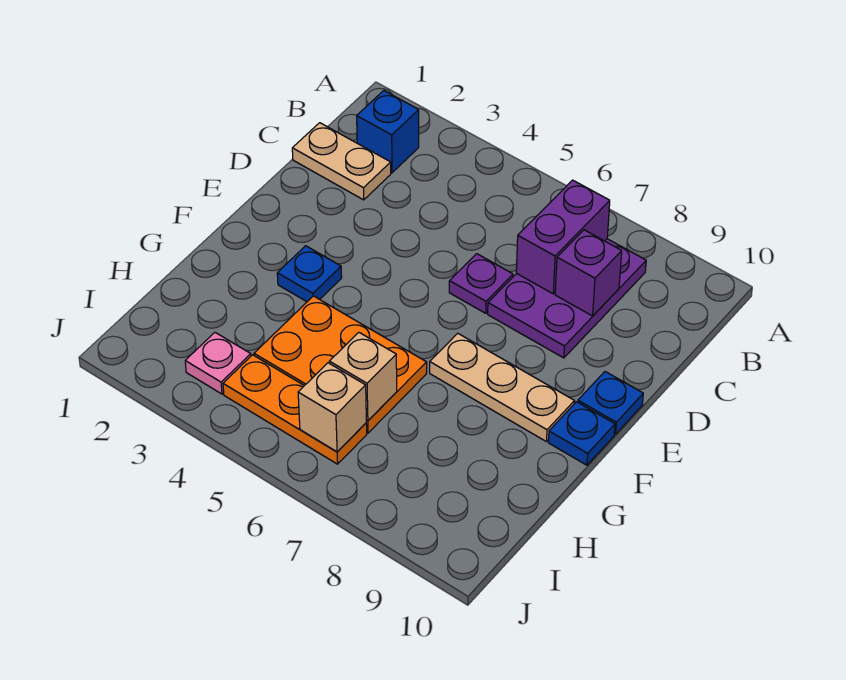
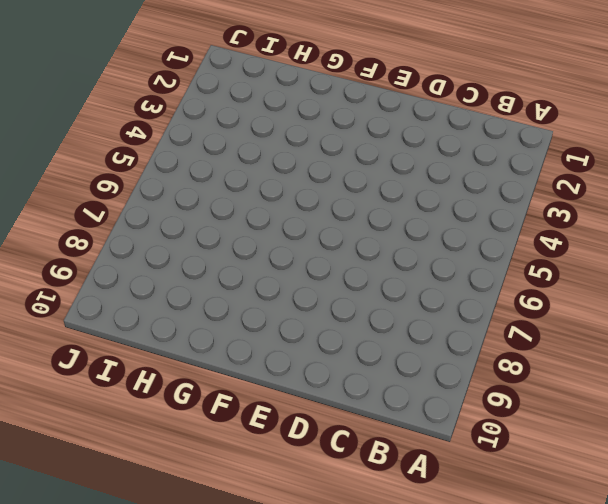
none -> blue 1x1 brick [357,91,419,173]
none -> purple 2x3 plate [488,239,646,358]
none -> tan 1x2 plate [292,123,391,200]

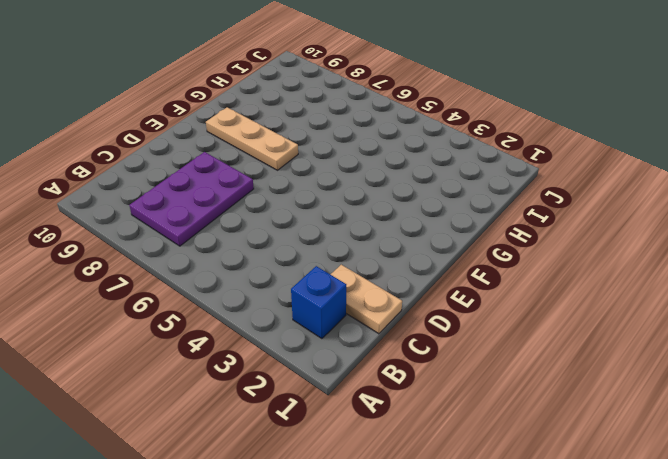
none -> purple 1x1 plate [449,254,513,313]
none -> blue 1x1 plate [578,372,643,434]
none -> blue 1x1 plate [277,246,342,302]

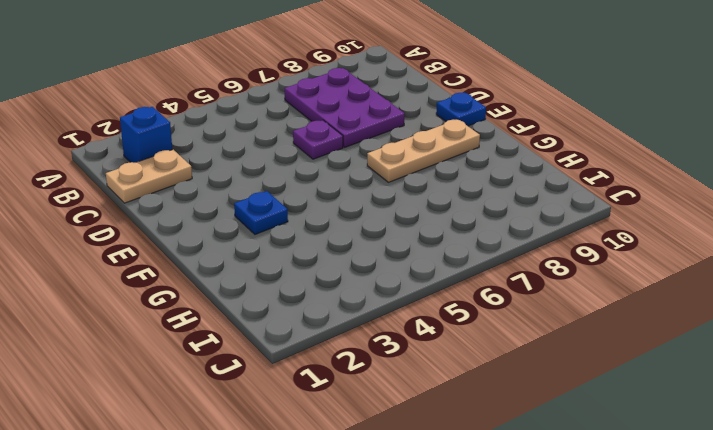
none -> blue 1x1 plate [548,402,615,465]
none -> orange 2x3 plate [254,296,427,433]
none -> pink 1x1 plate [185,333,251,394]

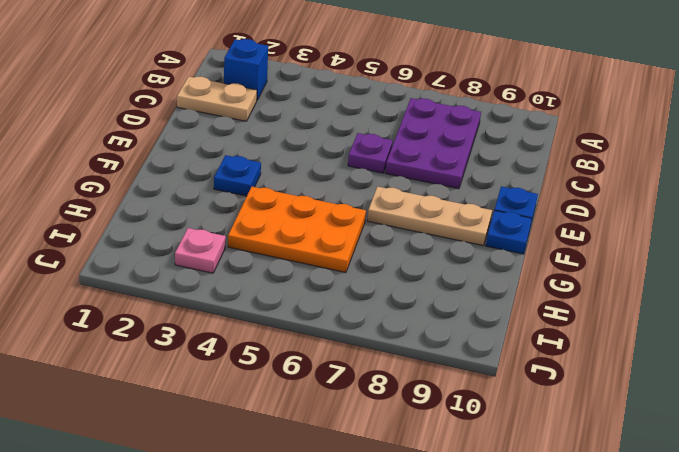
none -> orange 1x3 plate [223,355,367,464]
none -> purple 1x2 brick [516,180,610,294]
none -> purple 1x1 brick [555,230,622,316]

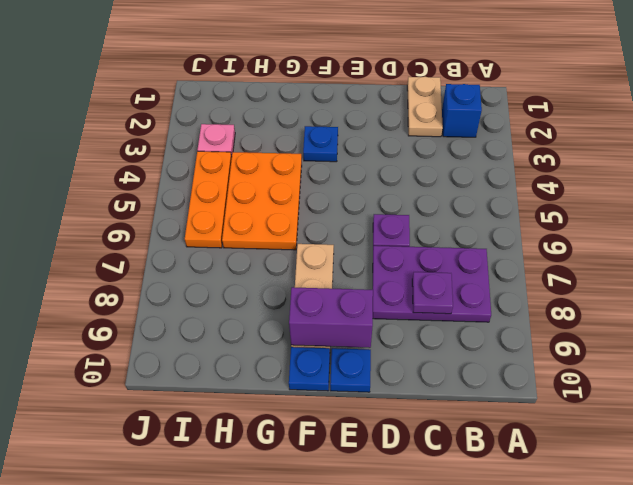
purple 1x1 plate [412,272,453,314] -> purple 1x1 brick [555,230,622,316]
purple 1x2 brick [289,287,373,348] -> purple 1x2 brick moved to [516,180,610,294]
none -> tan 1x1 brick [329,332,397,421]
none -> tan 1x1 brick [298,363,366,452]

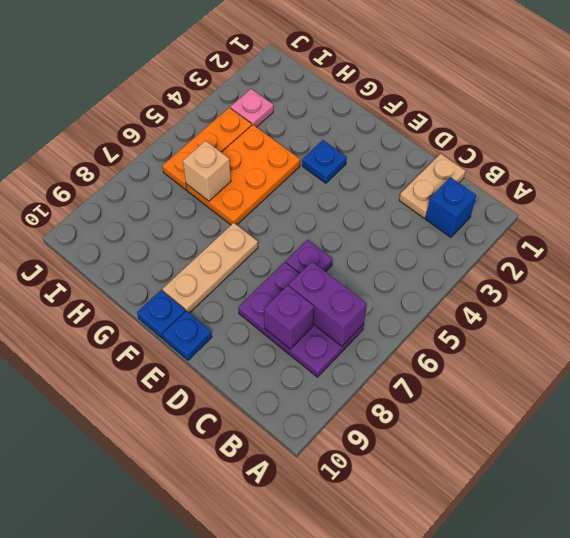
none -> tan 1x1 brick [298,363,366,452]

